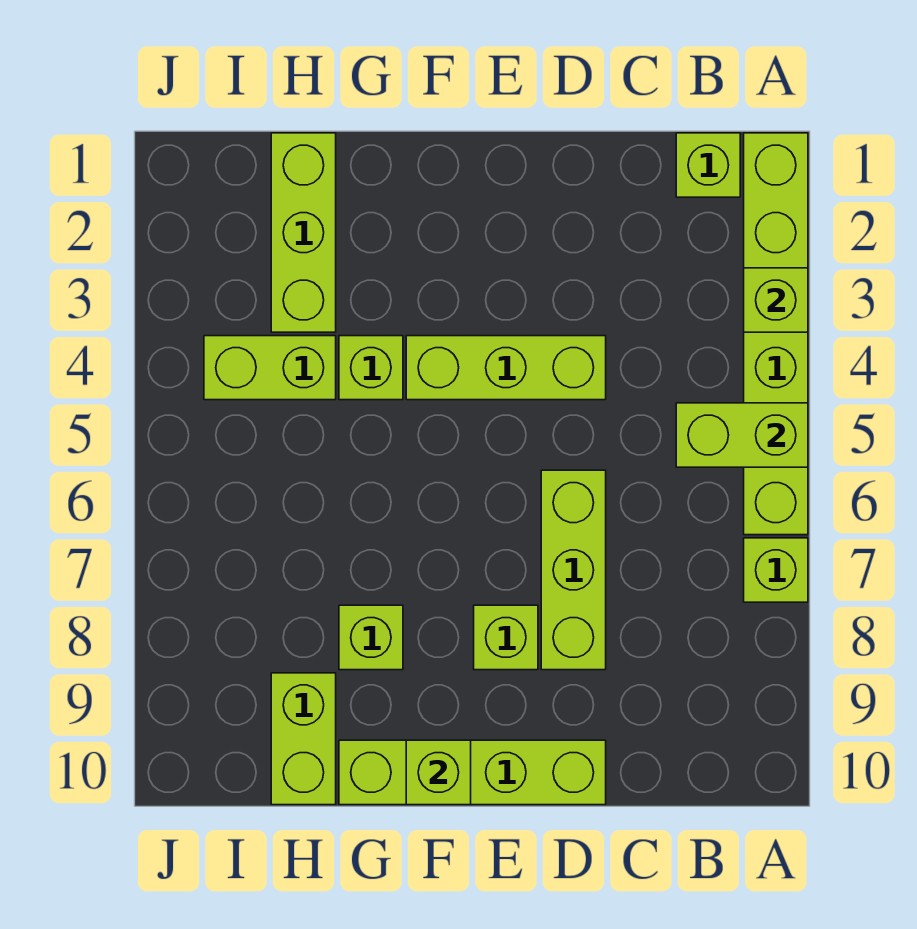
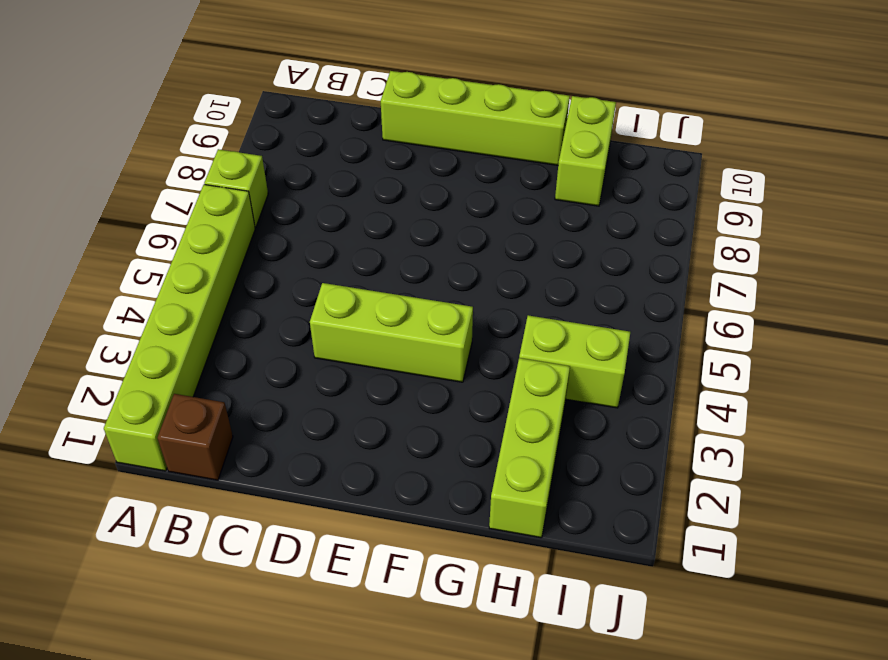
brown 1x1 brick [157,394,233,480] -> lime 1x1 brick [676,133,740,197]
none -> lime 1x3 brick [541,470,606,670]
none -> lime 1x1 brick [474,605,538,670]
none -> lime 1x1 brick [339,336,403,400]

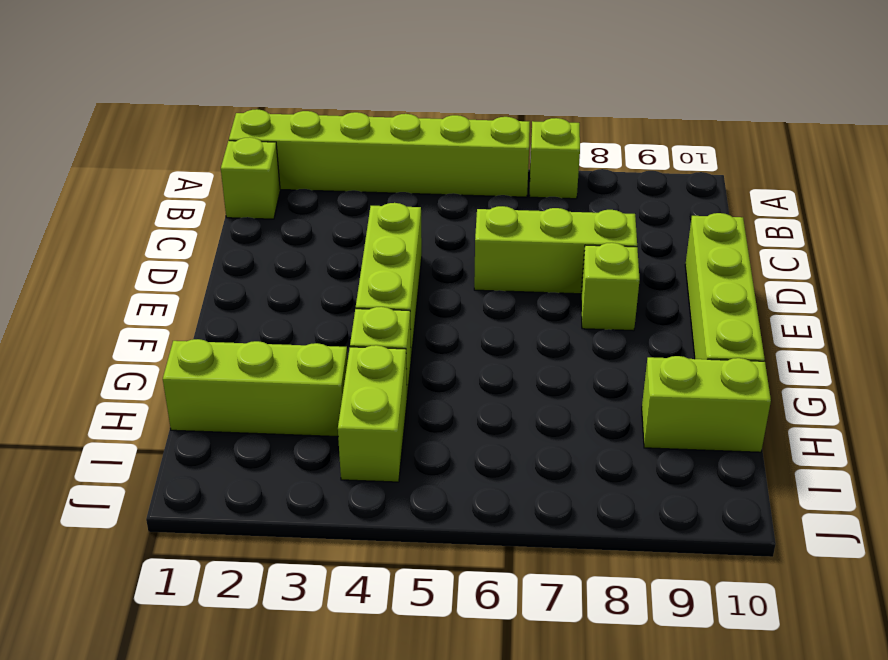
none -> lime 1x1 brick [339,605,403,670]
none -> lime 1x1 brick [744,268,808,332]
none -> lime 1x2 brick [676,403,808,467]

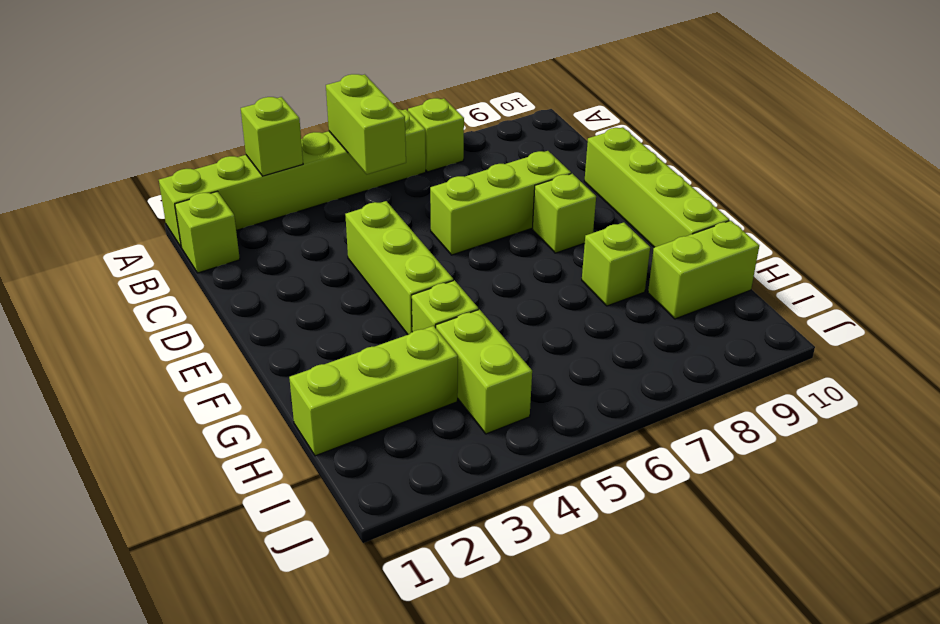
none -> lime 1x1 brick [406,740,471,805]

